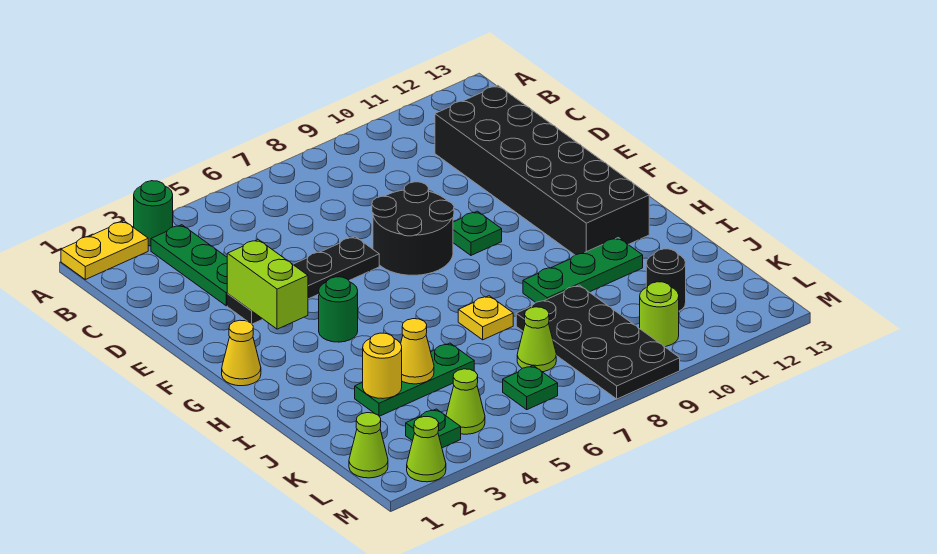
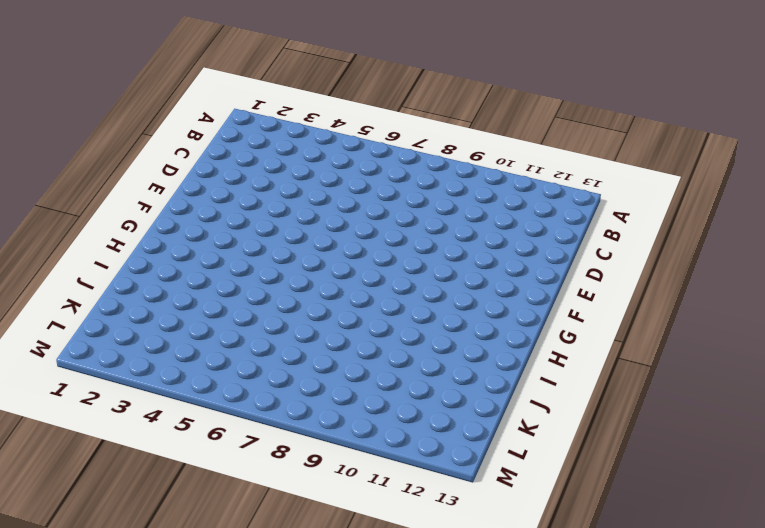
none -> yellow 1x2 plate [61,221,148,279]
none -> green 1x1 round brick [134,181,173,246]
none -> green 1x3 plate [151,225,228,306]

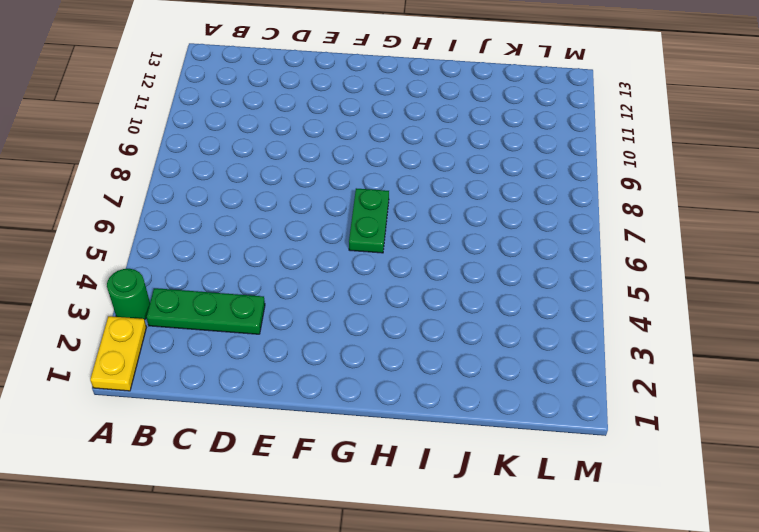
green 1x2 plate [349,188,389,253] -> none
none -> black 2x6 brick [435,85,649,255]
none -> black 1x4 plate [227,237,379,324]
none -> black 2x2 round brick [372,182,454,275]

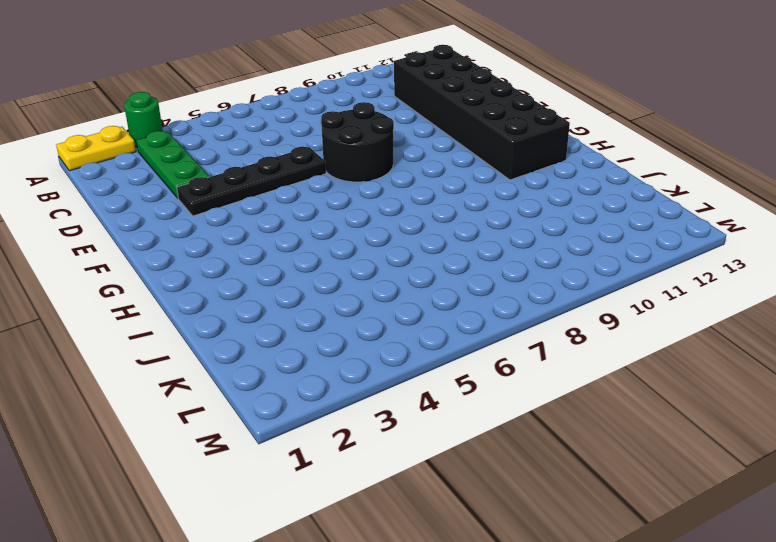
none -> green 1x1 plate [453,211,502,255]
none -> yellow 1x1 cone [222,320,261,386]
none -> green 1x1 round brick [319,277,358,342]

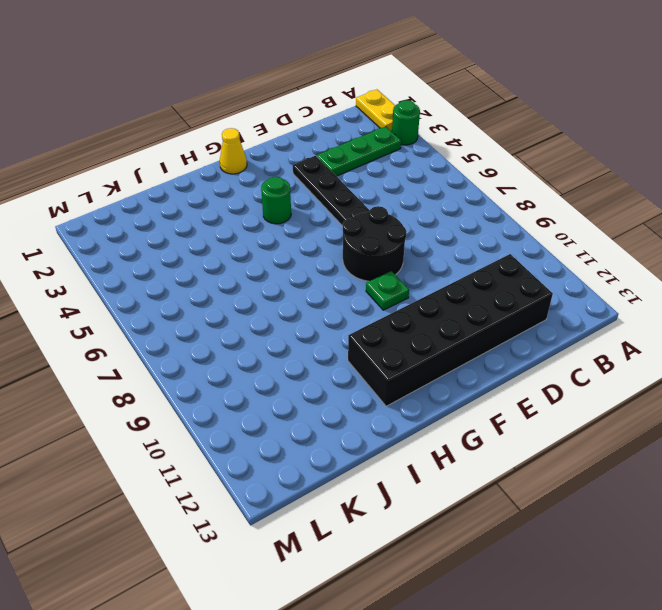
none -> yellow 1x1 plate [458,296,513,340]
none -> green 1x3 plate [523,238,643,302]
none -> green 1x3 plate [355,343,474,416]

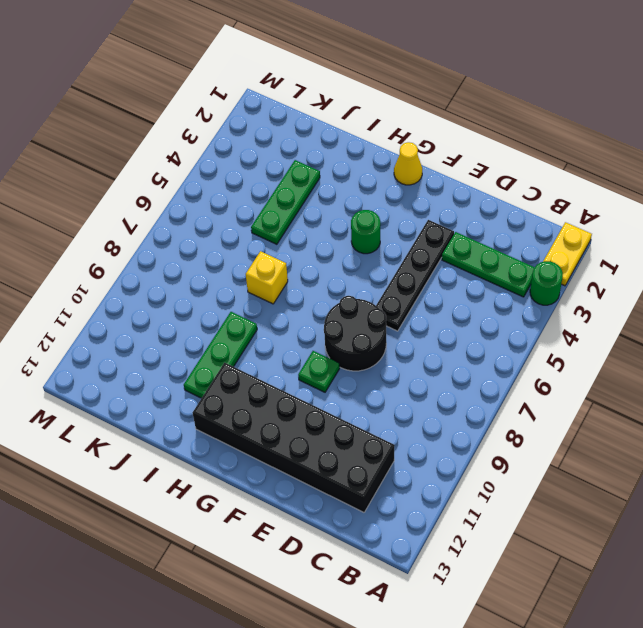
yellow 1x1 brick [246,251,288,304] -> yellow 1x1 plate [458,296,513,340]
none -> black 2x4 plate [516,285,680,399]
none -> lime 1x1 cone [517,307,556,372]
none -> black 1x1 round brick [646,249,686,311]

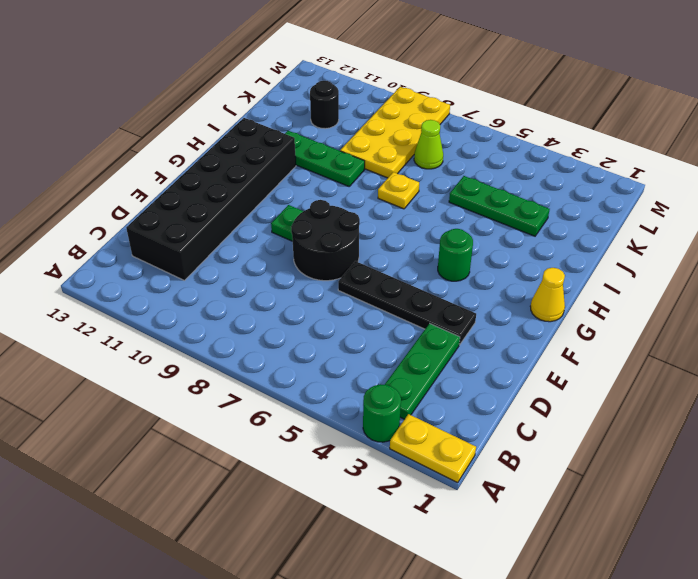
yellow 2x4 plate [340,87,450,178] -> black 2x4 plate [516,285,680,399]
none -> lime 1x1 cone [349,413,388,478]
none -> green 1x1 plate [406,409,461,448]
none -> lime 1x1 cone [446,369,485,434]

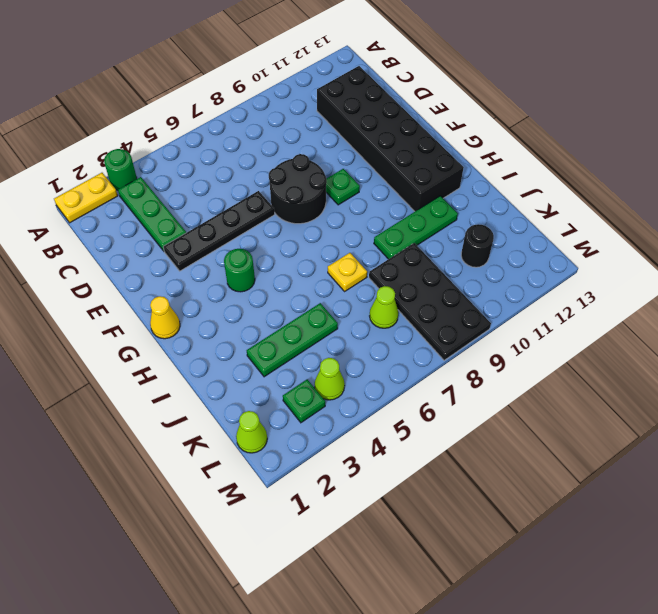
none -> green 1x1 plate [503,365,558,410]
none -> lime 1x1 round brick [640,282,679,347]
none -> lime 1x1 cone [407,417,446,482]

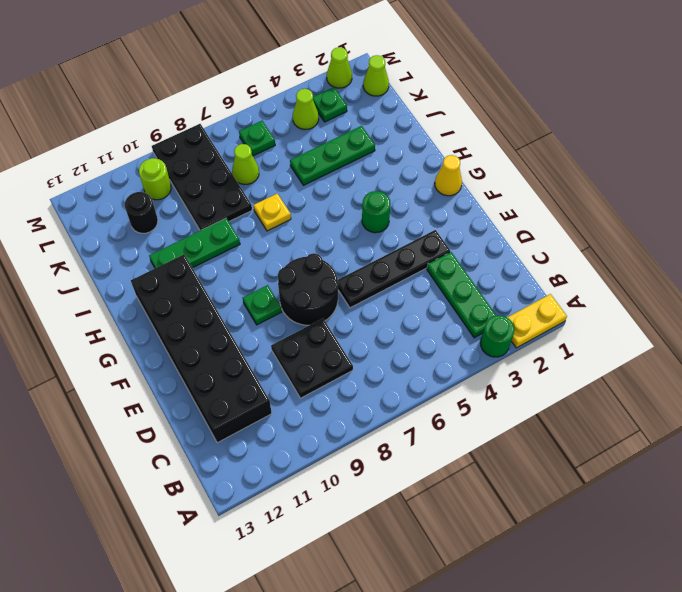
black 2x2 plate [271,319,353,398] -> none
none -> lime 1x2 brick [227,240,308,329]
none -> yellow 1x1 round brick [363,333,402,399]
none -> yellow 1x1 cone [401,319,434,384]

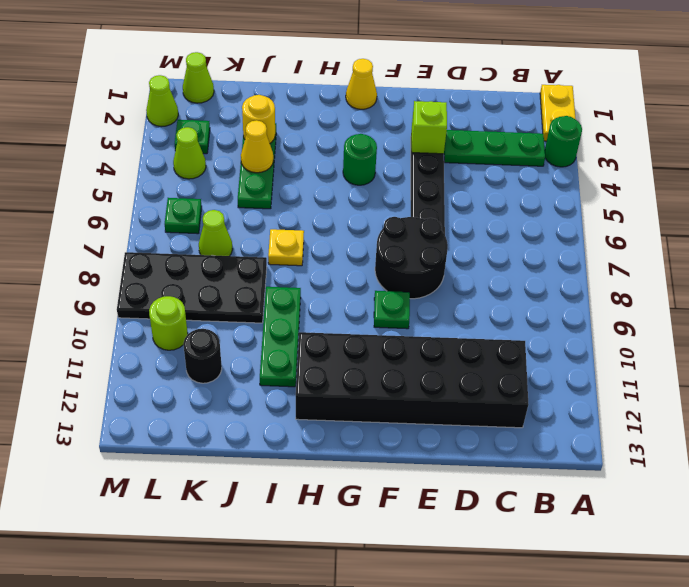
lime 1x1 brick [412,101,447,154] -> lime 1x2 brick [227,240,308,329]

